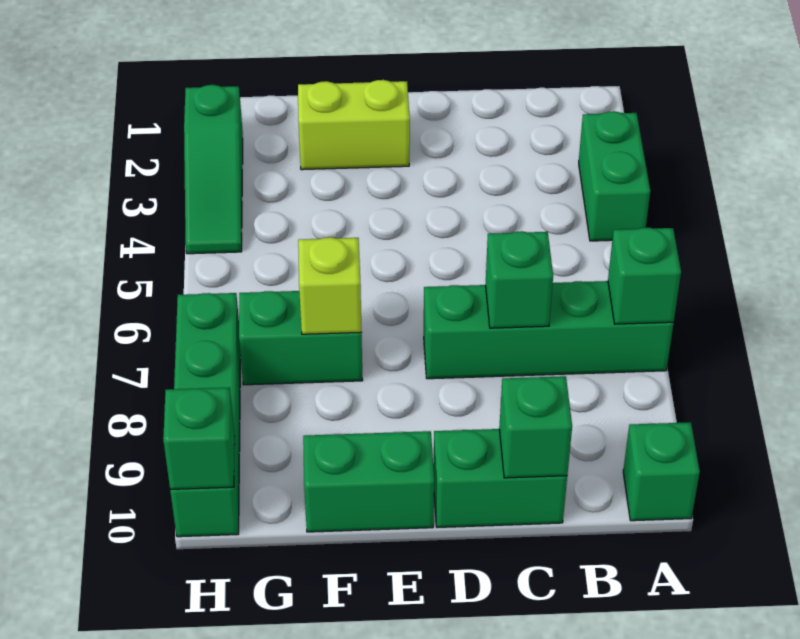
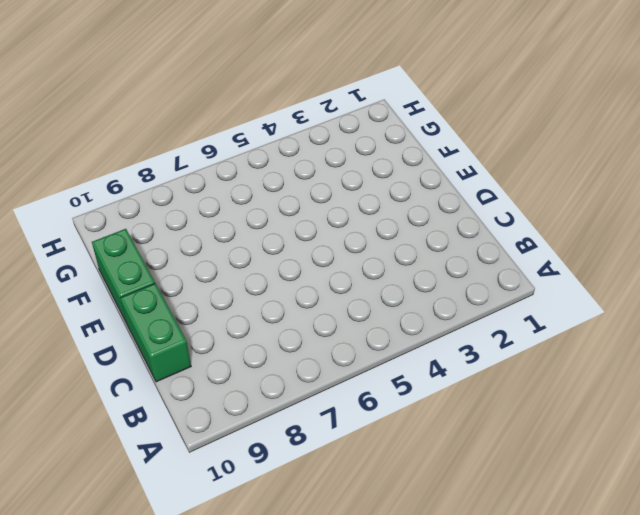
none -> green 1x2 brick [579,111,650,241]
none -> green 1x4 brick [424,281,674,379]
none -> green 1x1 brick [623,422,700,521]

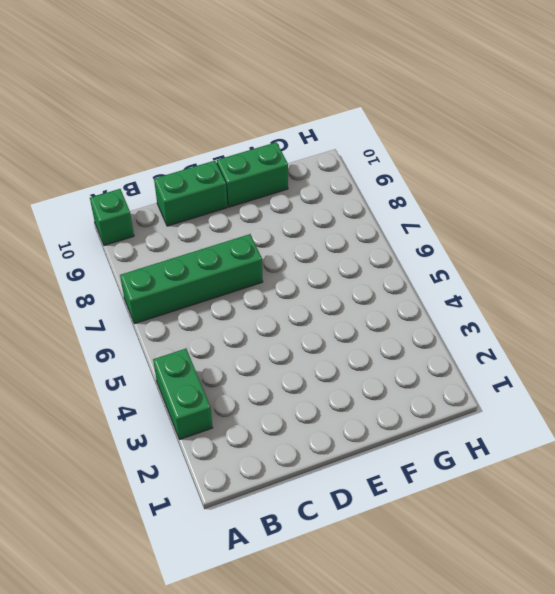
none -> lime 1x2 brick [298,80,410,170]
none -> green 1x2 brick [239,291,363,385]
none -> green 1x3 slope [184,85,243,254]

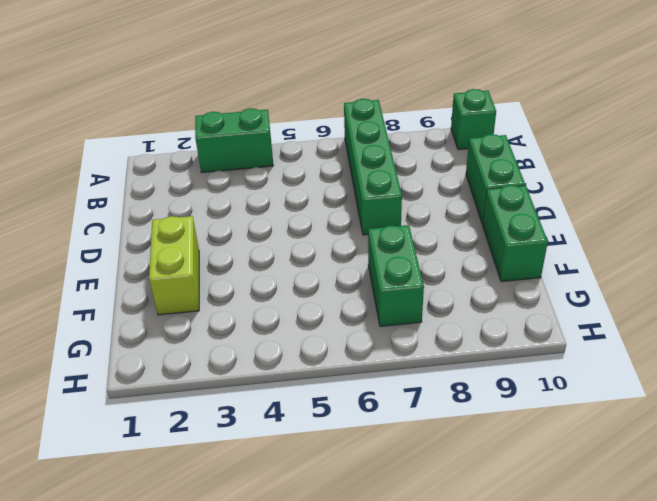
none -> green 1x3 slope [184,85,243,254]
none -> green 1x4 brick [170,293,241,537]
none -> green 1x1 brick [608,228,681,324]

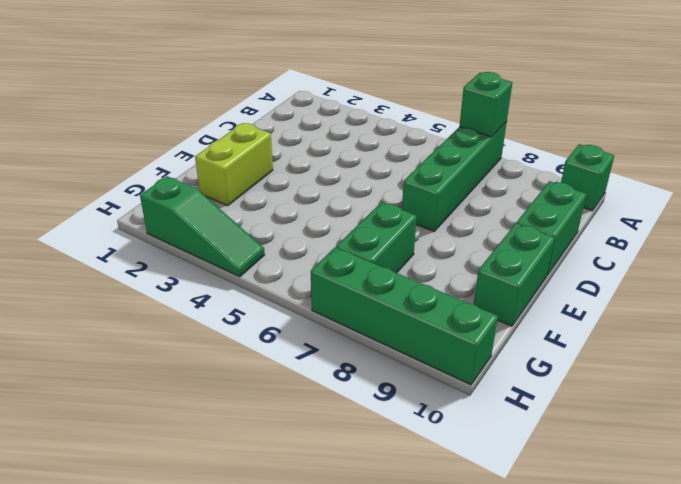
none -> green 1x2 brick [579,111,650,241]
none -> green 1x1 brick [486,231,553,328]
none -> green 1x1 brick [499,376,572,478]

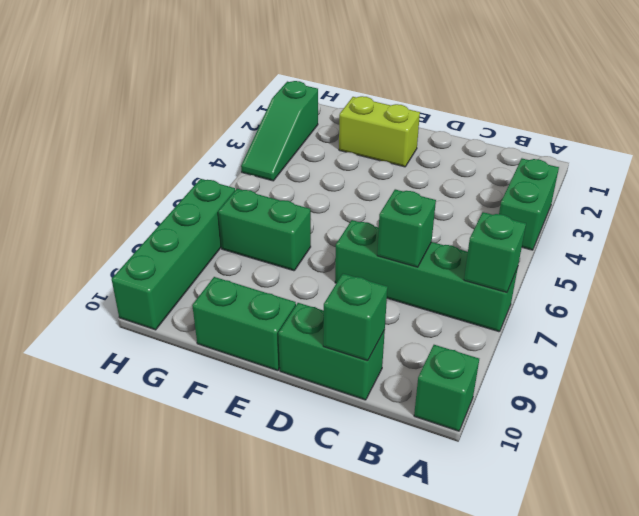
none -> lime 1x1 brick [298,237,361,334]
none -> green 1x1 brick [163,387,235,489]

